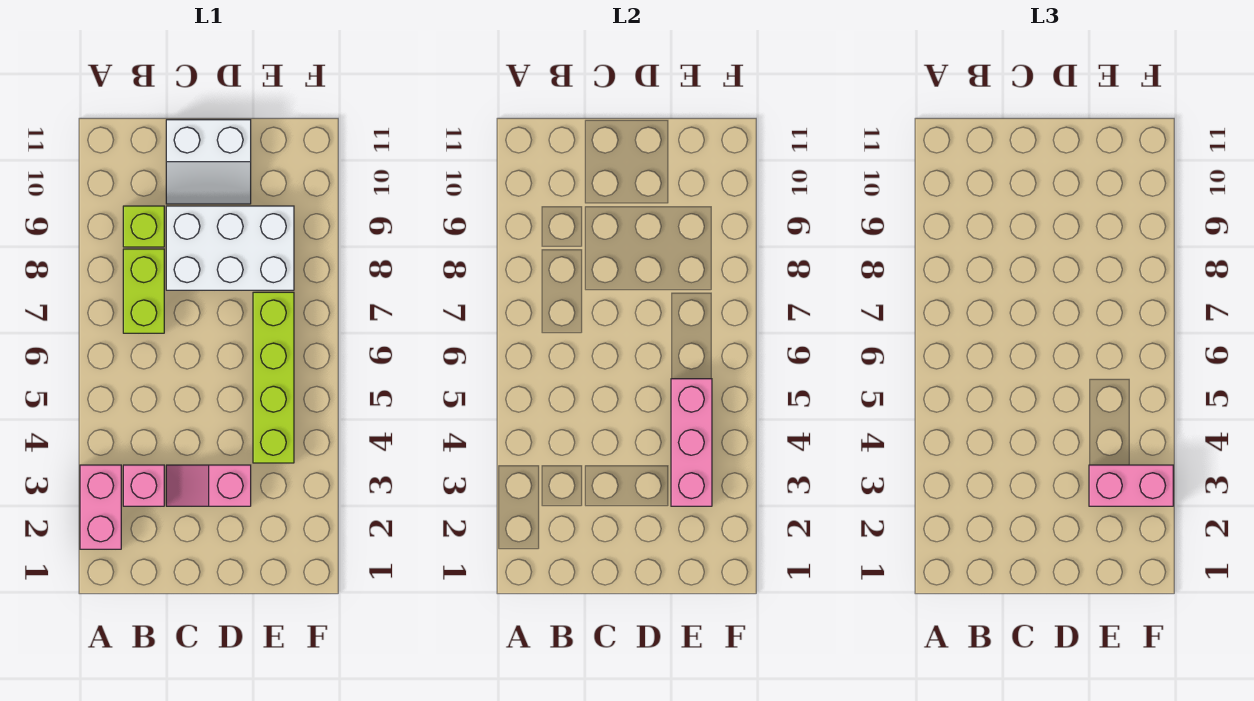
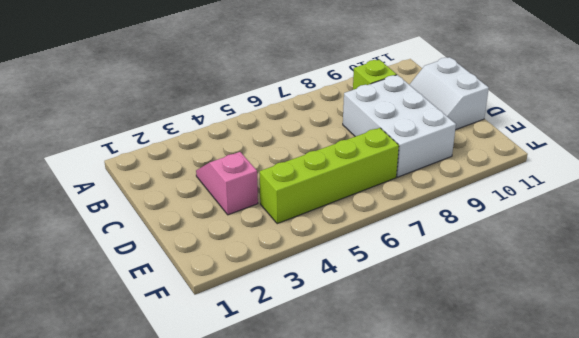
none -> pink 1x2 brick [80,465,121,549]
none -> pink 1x1 brick [123,465,164,506]

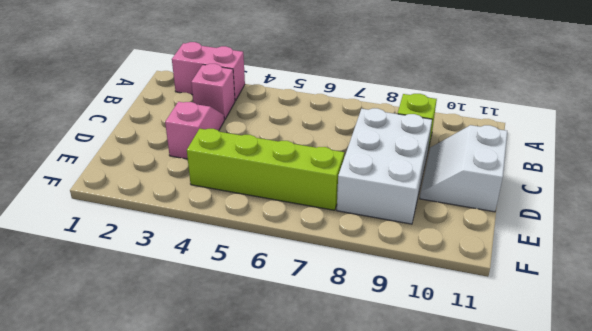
none -> lime 1x2 brick [123,249,164,333]
none -> pink 1x3 brick [671,379,712,506]

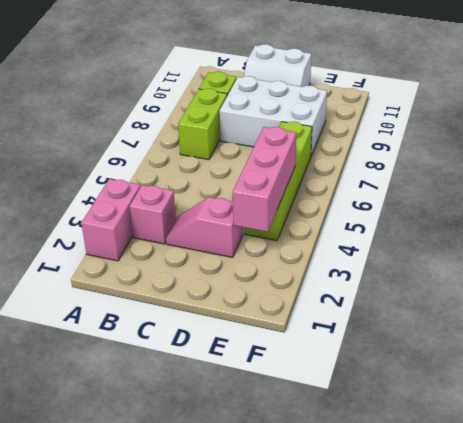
none -> pink 1x2 brick [1089,465,1173,506]

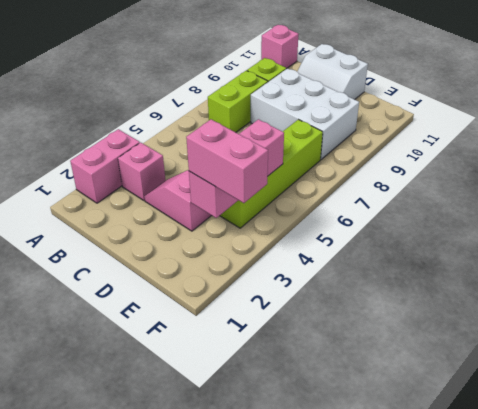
pink 1x1 brick [261,25,299,69] -> none

